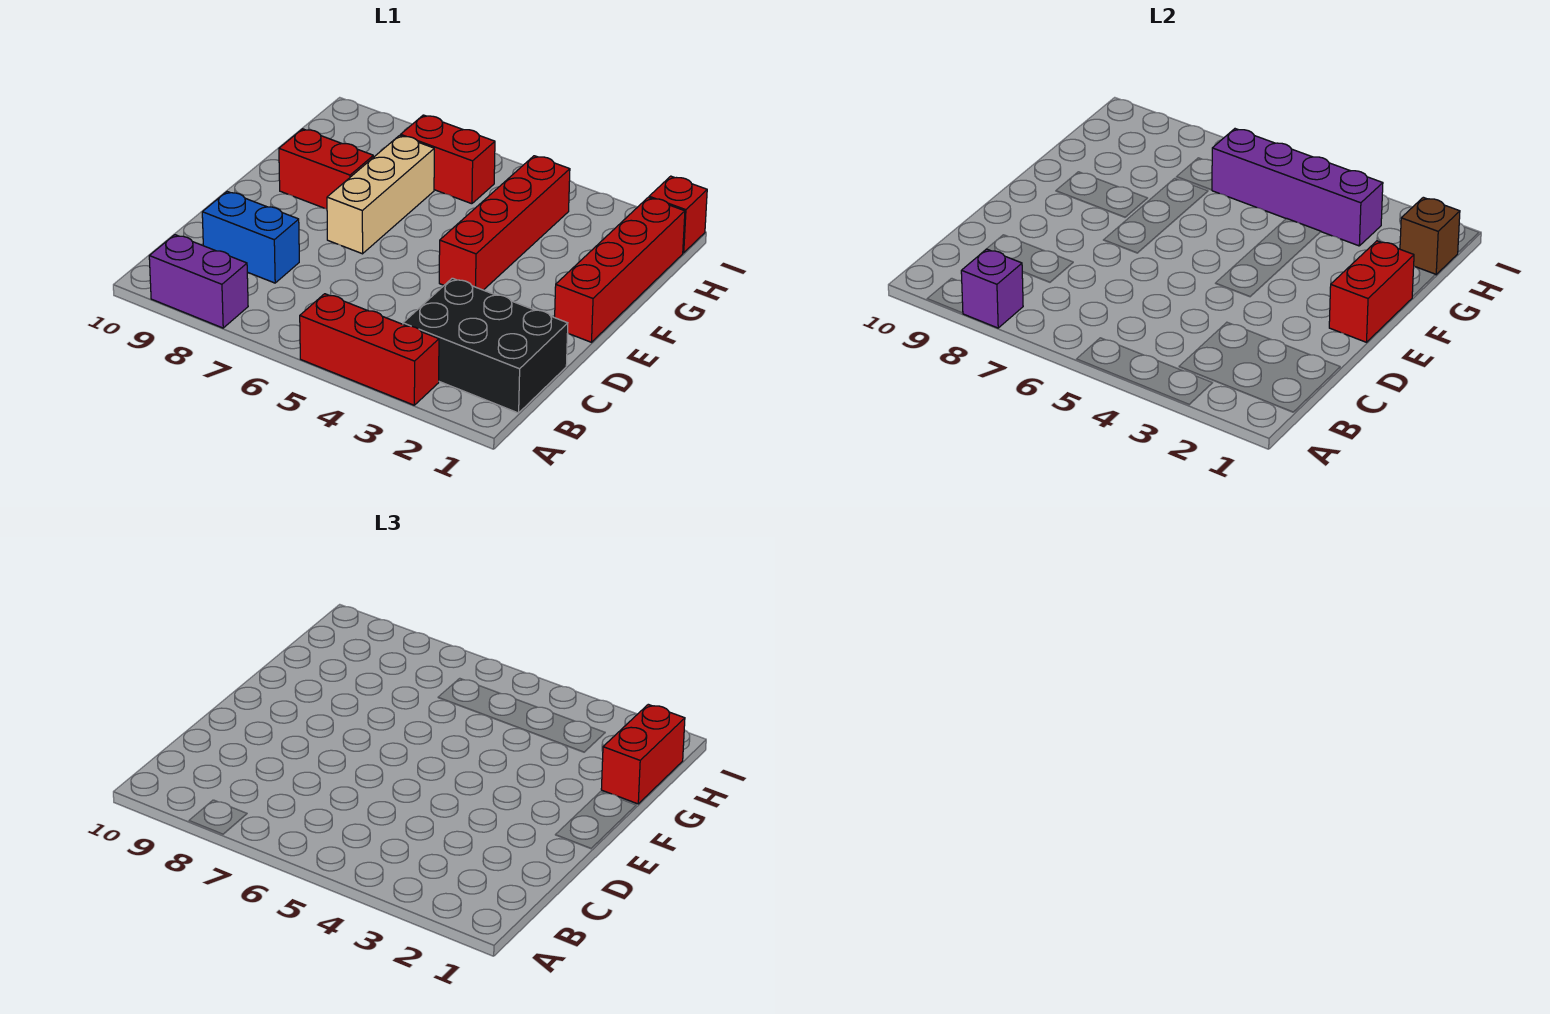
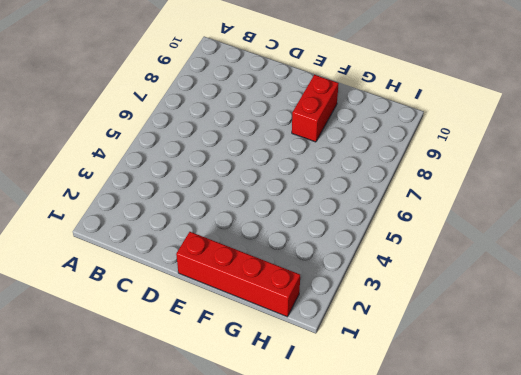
none -> red 1x3 brick [300,294,439,405]
none -> purple 1x2 brick [149,235,248,328]
none -> black 2x3 brick [403,278,568,413]

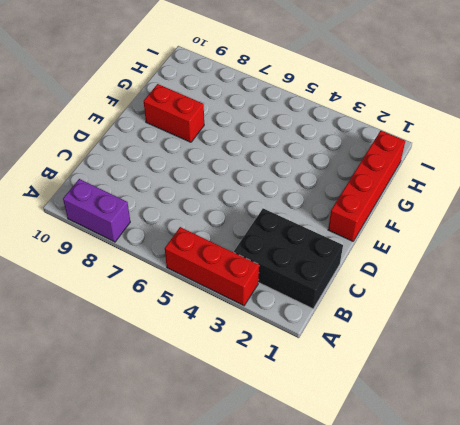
none -> blue 1x2 brick [202,192,299,283]
none -> red 1x4 brick [439,156,570,290]
none -> tan 1x3 brick [327,135,434,254]

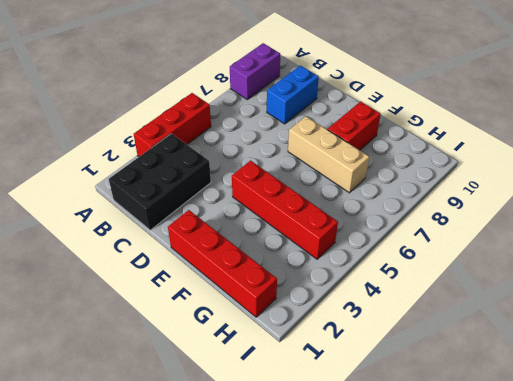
none -> red 1x2 brick [401,115,495,204]
none -> red 1x1 brick [649,176,707,253]
none -> purple 1x1 brick [961,249,1023,328]

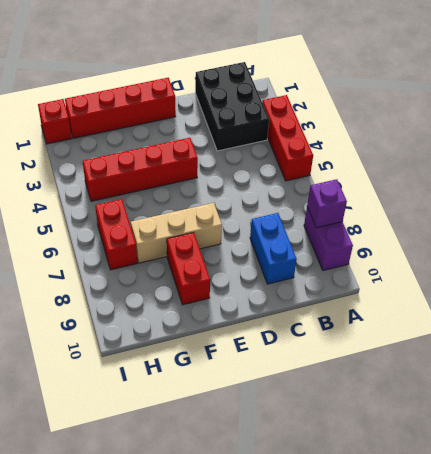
none -> red 1x2 brick [1329,241,1414,342]
none -> brown 1x1 brick [1400,197,1460,275]
none -> purple 1x4 brick [1212,129,1383,246]

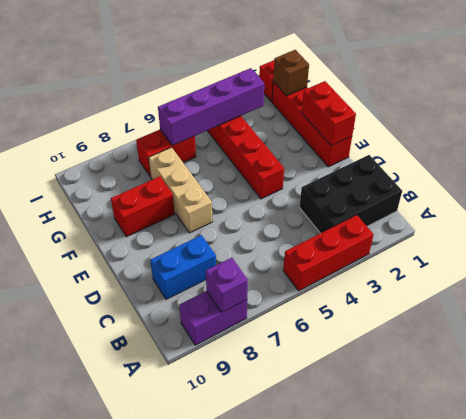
none -> red 1x2 brick [601,704,685,804]

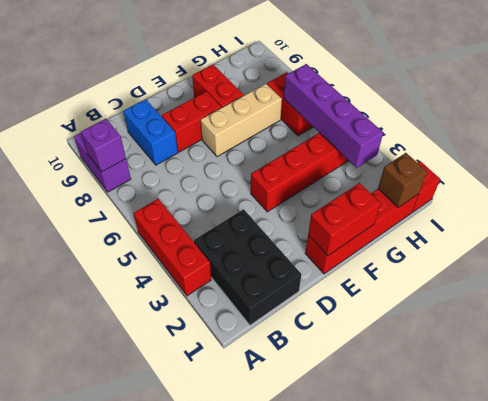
red 1x2 brick [162,91,221,152] -> red 1x2 brick moved to [601,704,685,804]

